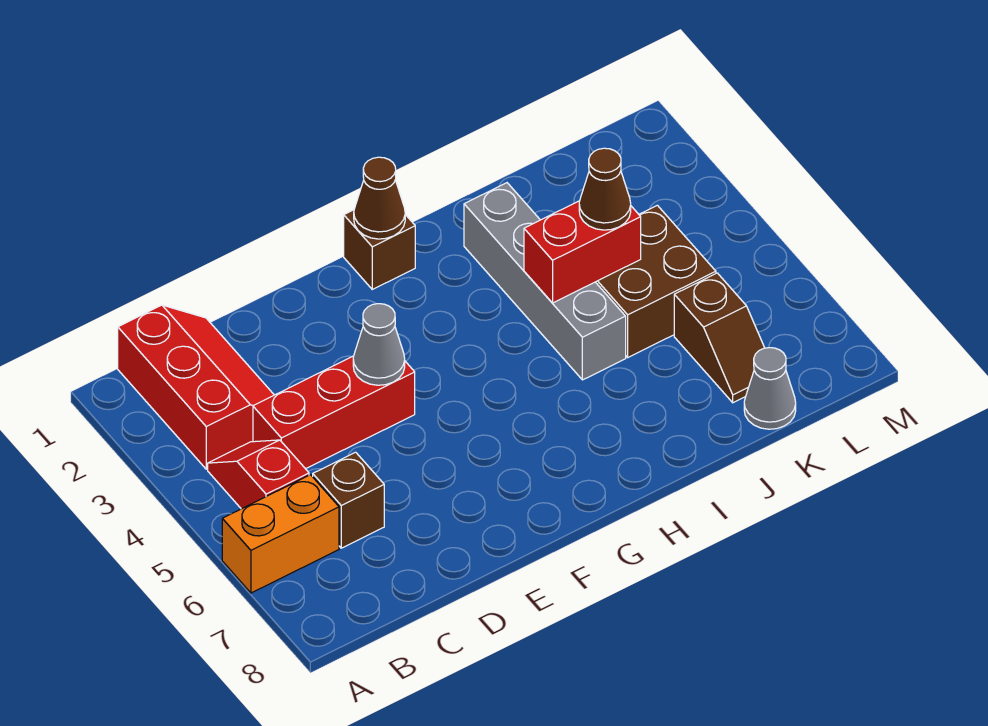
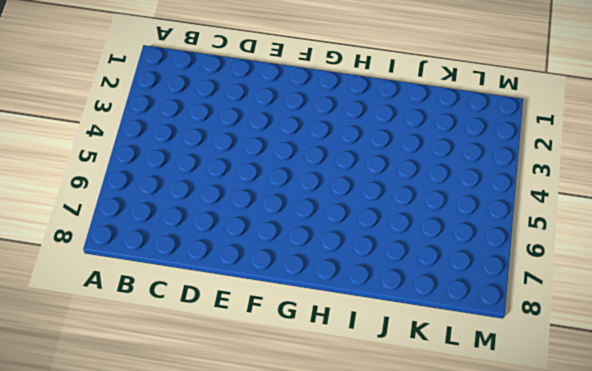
none -> orange 1x2 brick [222,475,339,593]
none -> red 2x3 slope [118,305,274,469]
none -> red 1x2 slope [208,440,309,509]

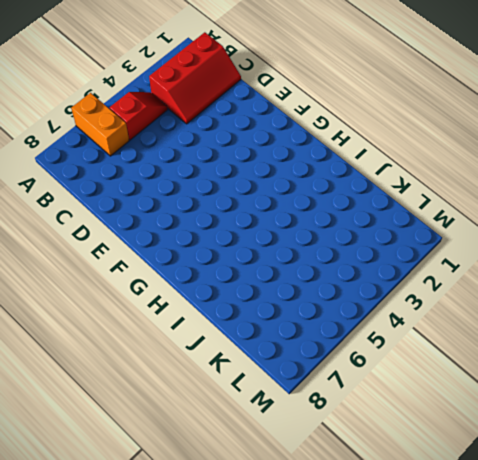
none -> red 1x3 brick [253,356,415,469]
none -> brown 1x1 brick [313,452,384,548]
none -> brown 1x1 brick [344,210,415,289]

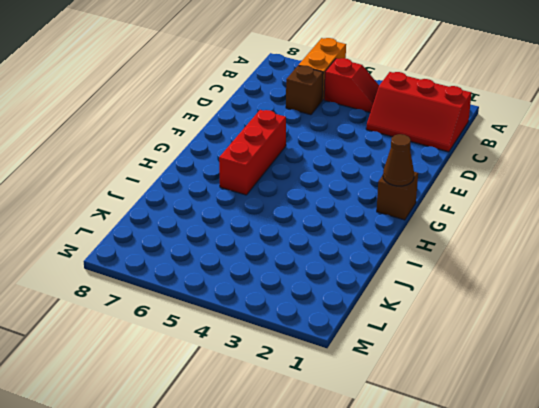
red 1x3 brick [219,110,286,195] -> red 1x3 brick moved to [253,356,415,469]
none -> grey 1x4 brick [464,183,626,380]
none -> brown 2x2 brick [596,205,716,357]
none -> brown 1x2 slope [674,273,764,403]

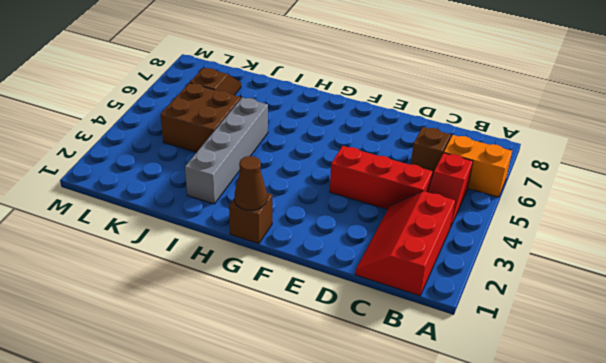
none -> grey 1x1 cone [744,348,796,429]
none -> grey 1x1 cone [353,304,405,385]
none -> red 1x2 brick [524,201,641,303]

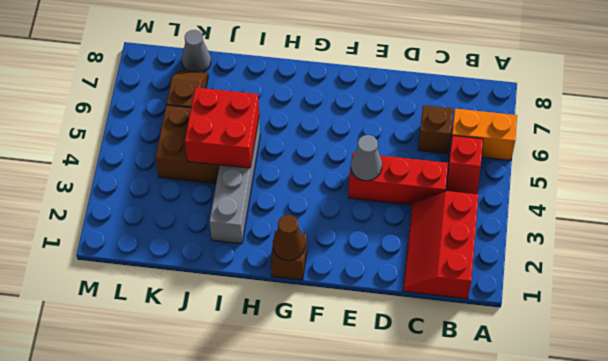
red 2x2 brick [185,87,259,168] -> red 1x2 brick [524,201,641,303]
none -> brown 1x1 cone [579,148,631,230]

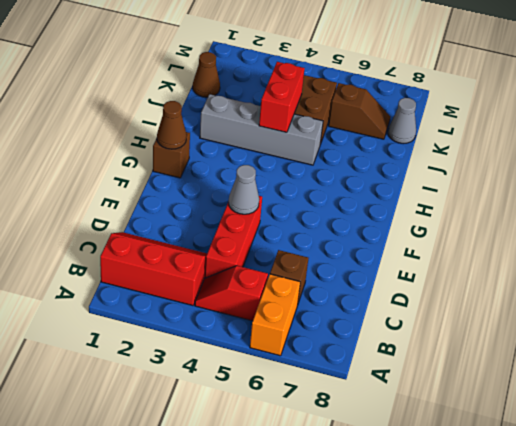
brown 1x1 cone [193,52,220,97] -> brown 1x1 cone moved to [579,148,631,230]

